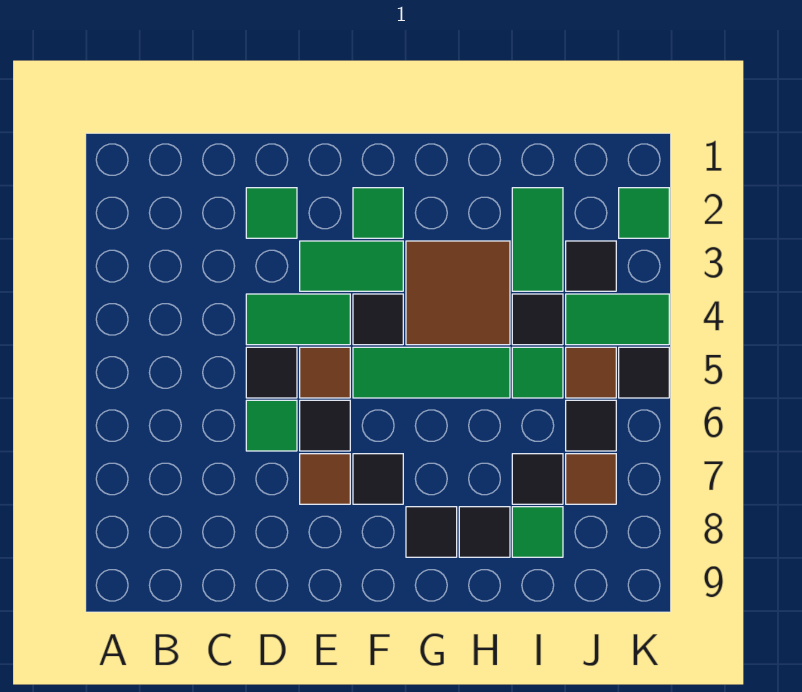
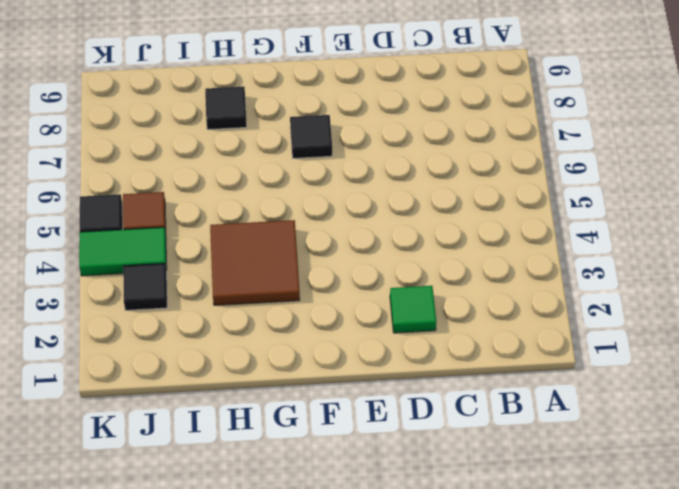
none -> green 1x2 tile [246,294,350,345]
none -> black 1x1 tile [246,347,297,398]
none -> green 1x1 tile [246,400,297,451]

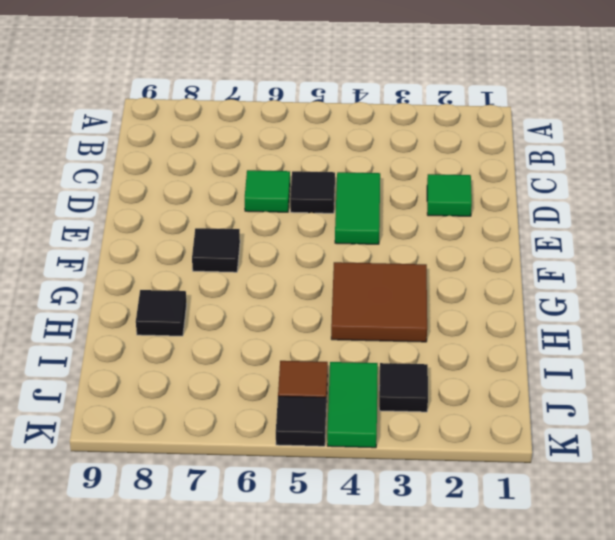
none -> green 1x2 tile [300,241,403,291]
none -> brown 1x1 tile [300,347,350,398]
none -> black 1x1 tile [300,400,350,451]

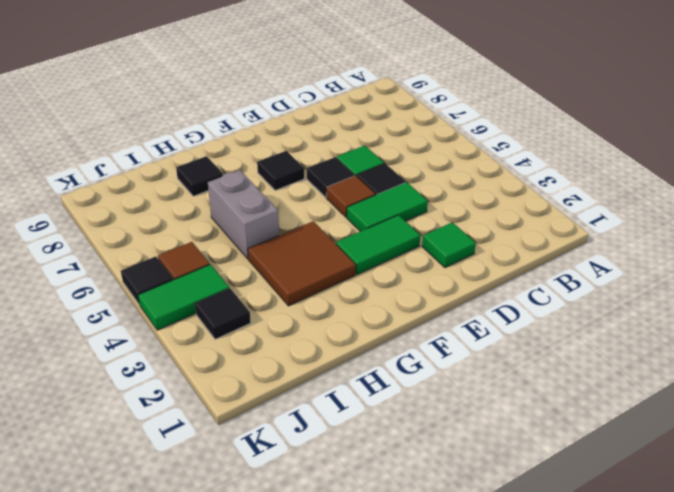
grey 1x2 brick [208,170,279,259] -> green 1x3 tile [353,347,510,398]
none -> brown 1x1 tile [300,454,350,504]
none -> green 1x1 tile [353,188,403,238]
none -> black 1x1 tile [353,294,403,345]

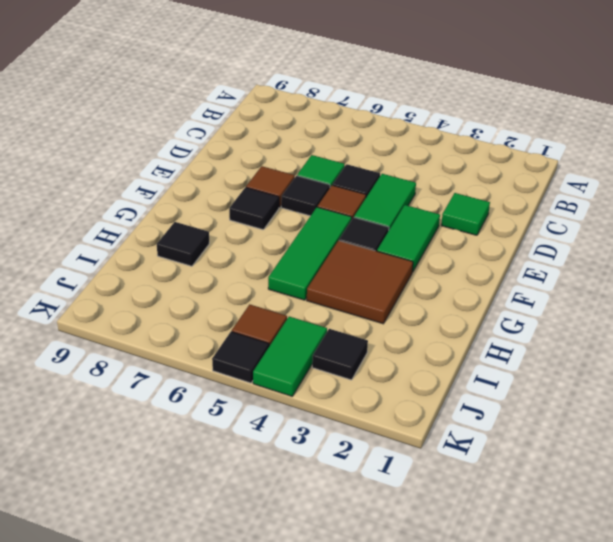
none -> green 1x1 tile [353,188,403,238]
none -> black 1x1 tile [406,507,457,557]
none -> green 1x2 tile [512,188,563,291]

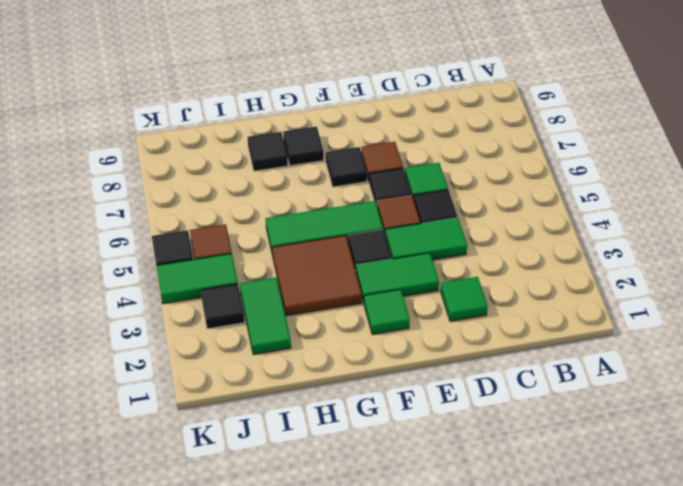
none -> black 1x1 tile [512,294,563,345]
none -> green 1x1 tile [512,347,563,398]
none -> black 1x1 tile [512,454,563,504]

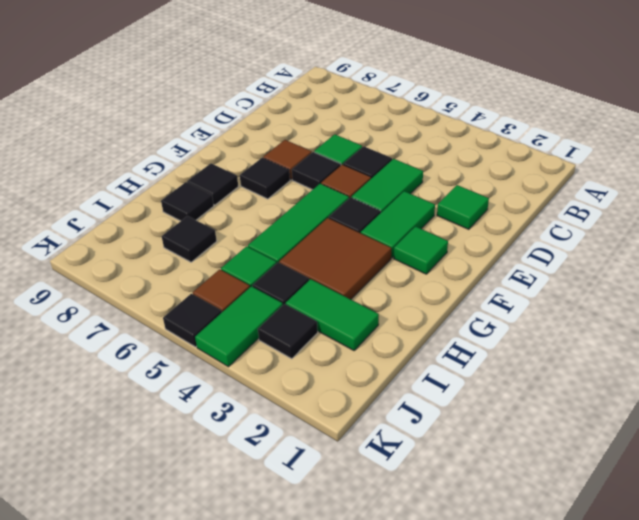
none -> green 1x1 tile [512,507,563,557]
none -> black 1x1 tile [566,400,616,451]
none -> brown 1x1 tile [566,454,616,504]

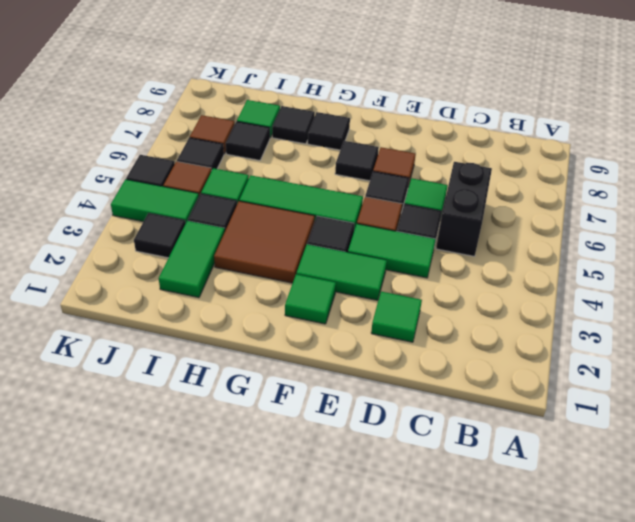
black 1x2 brick [436,162,492,256] -> none
none -> green 1x1 tile [619,188,669,238]

